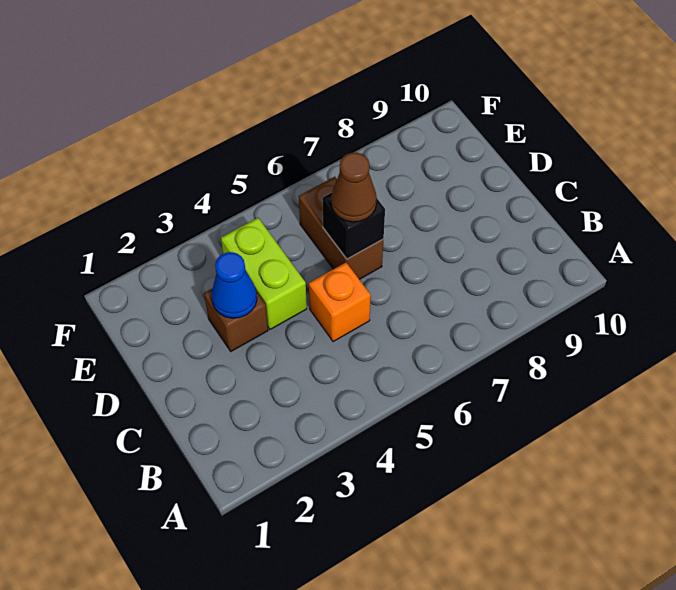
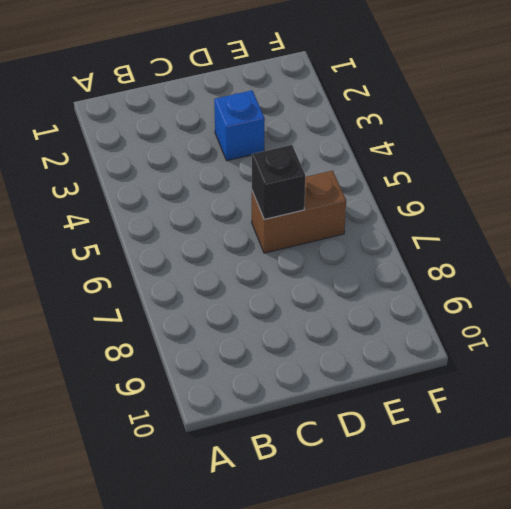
blue 1x1 brick [214,90,265,161] -> brown 1x1 brick [204,289,268,351]
none -> orange 1x1 brick [309,262,371,342]
none -> lime 1x2 brick [221,218,307,329]

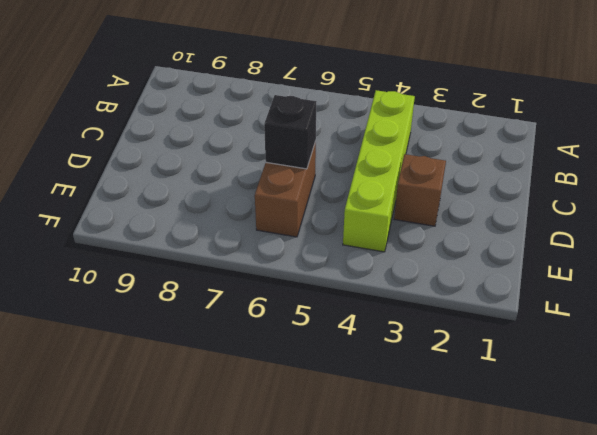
lime 1x4 brick [343,90,415,252] -> lime 1x2 brick [221,218,307,329]
none -> orange 1x1 brick [309,262,371,342]
none -> blue 1x1 cone [212,252,257,318]

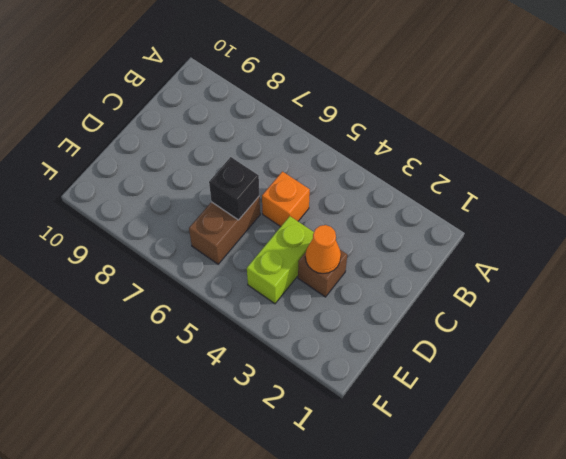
orange 1x1 cone [305,225,341,274] -> blue 1x1 cone [212,252,257,318]
none -> brown 1x1 cone [331,152,377,222]

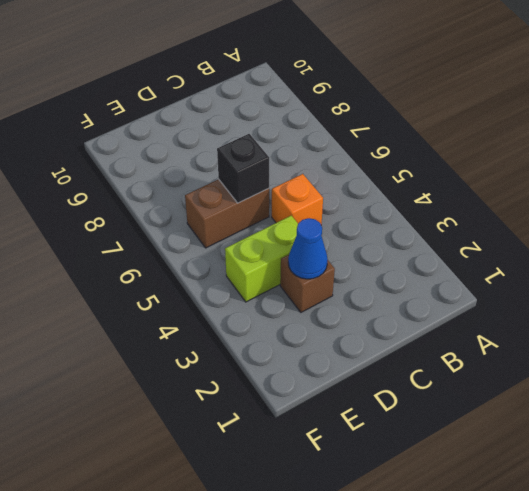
none -> brown 1x1 cone [331,152,377,222]

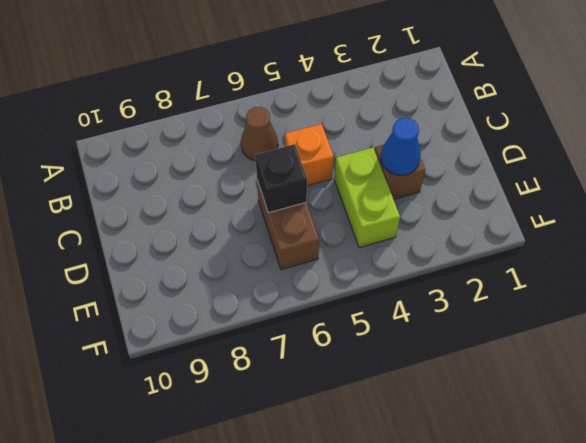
brown 1x1 cone [241,107,278,161] -> brown 1x1 cone moved to [331,152,377,222]

